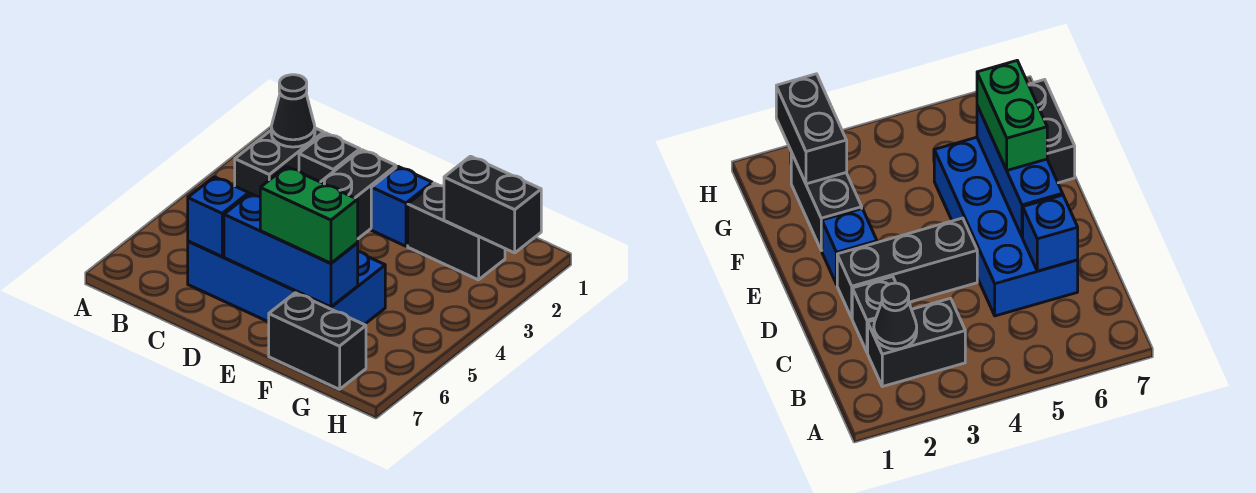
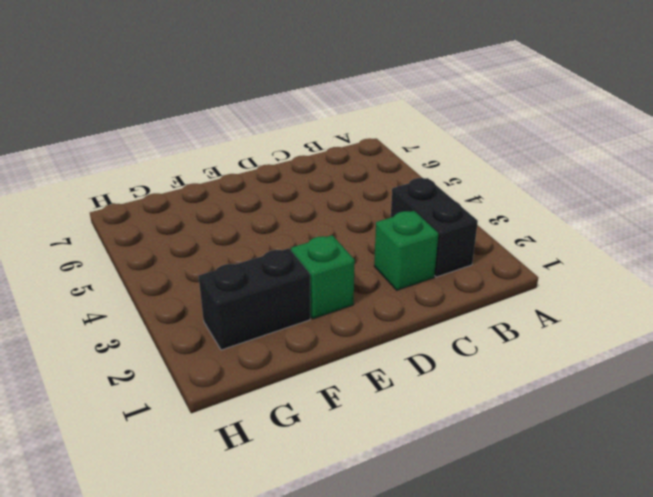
green 1x1 brick [374,211,438,290] -> black 1x1 brick [299,133,360,182]
green 1x1 brick [291,235,355,319] -> blue 1x1 brick [371,167,432,246]
none -> blue 2x4 brick [188,241,385,325]
none -> black 1x3 brick [321,150,396,238]
none -> black 1x2 brick [269,293,366,389]

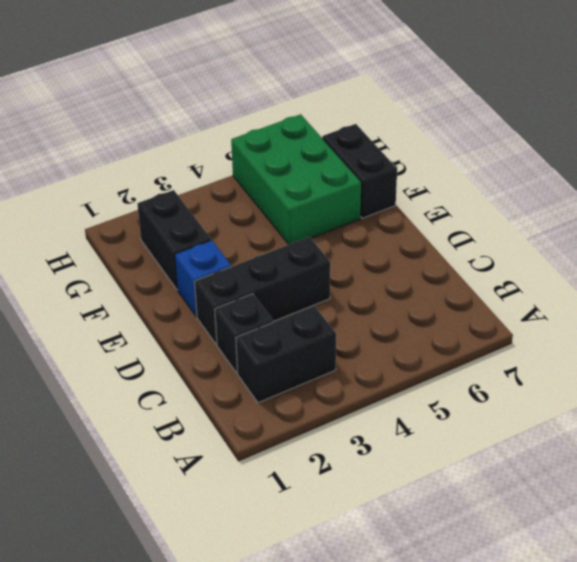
green 2x3 brick [231,114,361,245] -> blue 2x4 brick [188,241,385,325]
none -> black 1x1 cone [271,75,315,147]
none -> blue 1x1 brick [188,177,249,256]
none -> blue 1x3 brick [224,194,358,307]

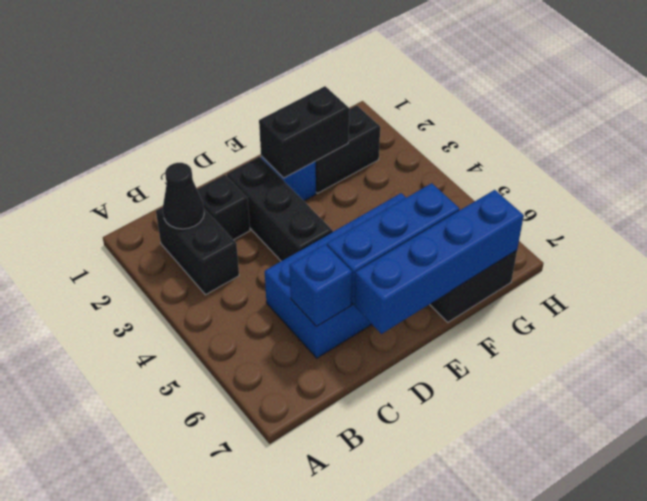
blue 1x4 brick [354,190,524,334] -> none
black 1x2 brick [259,86,349,178] -> black 1x2 brick moved to [444,156,541,253]
none -> green 1x2 brick [260,167,358,263]

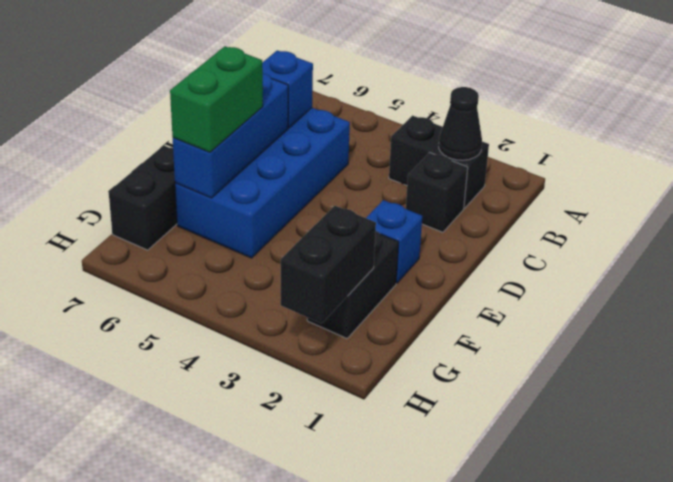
none -> black 1x3 brick [321,150,396,238]

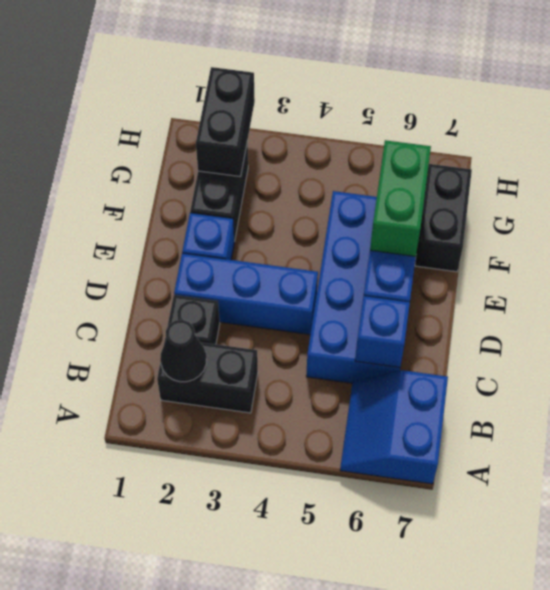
blue 2x2 slope [340,370,448,484] -> none
blue 1x3 brick [174,253,318,335] -> black 1x3 brick [321,150,396,238]

